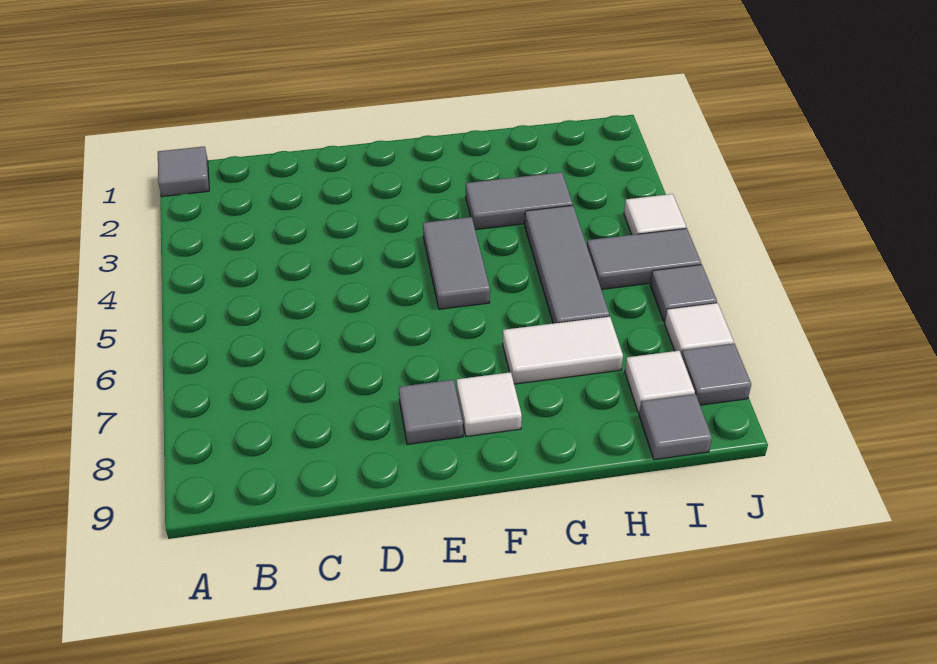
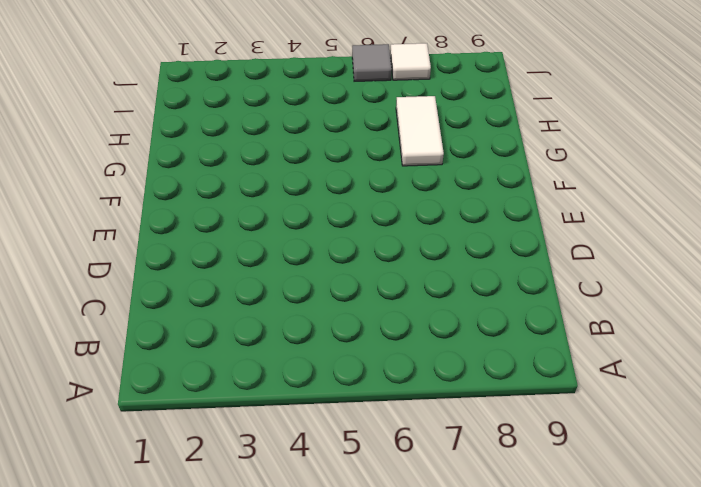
none -> grey 1x1 tile [158,146,209,197]
none -> grey 1x1 tile [399,380,463,444]
none -> grey 1x2 tile [423,217,490,309]

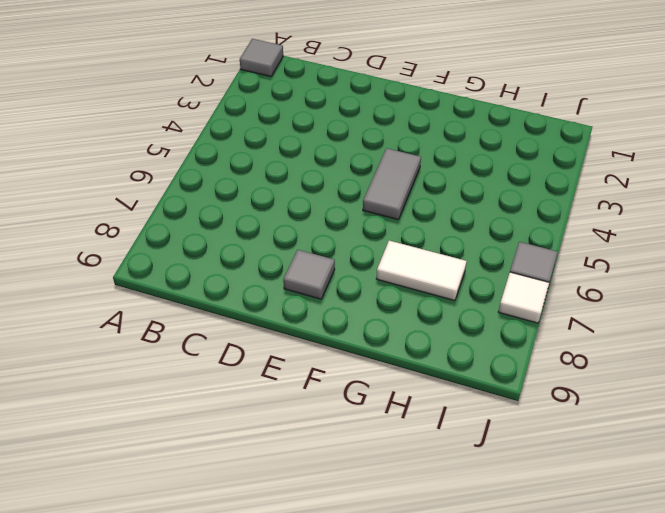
none -> white 1x1 tile [457,372,522,436]
none -> grey 1x2 tile [466,172,573,230]
none -> grey 1x3 tile [525,205,610,323]

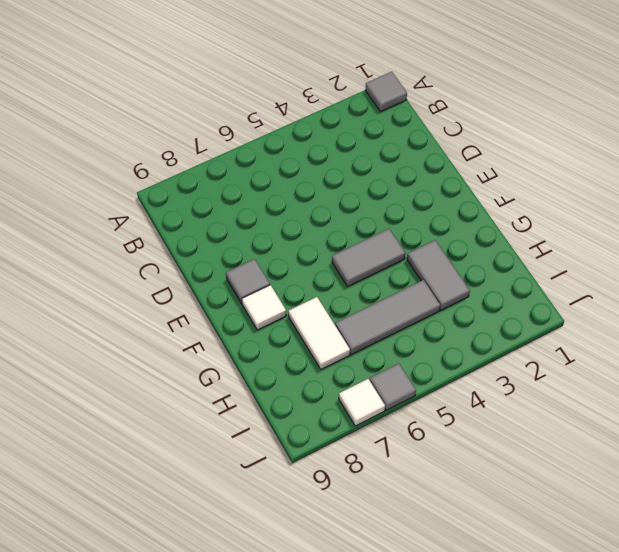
none -> grey 1x2 tile [587,228,701,289]
none -> white 1x1 tile [625,351,695,413]
none -> grey 1x1 tile [639,394,712,460]

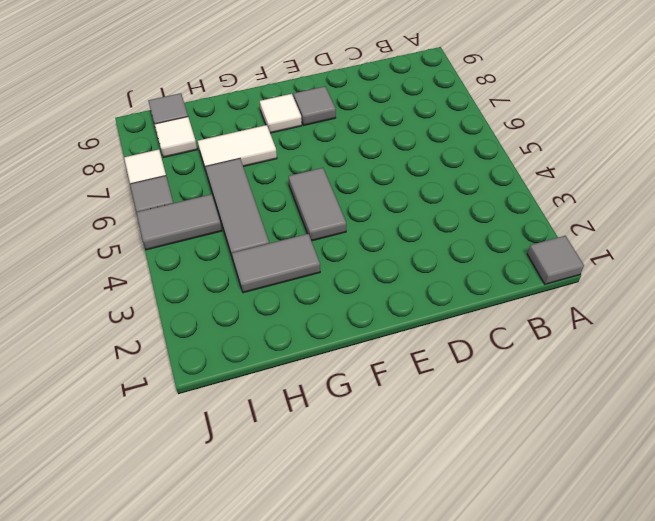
none -> white 1x1 tile [624,194,686,235]
none -> grey 1x1 tile [681,343,751,405]

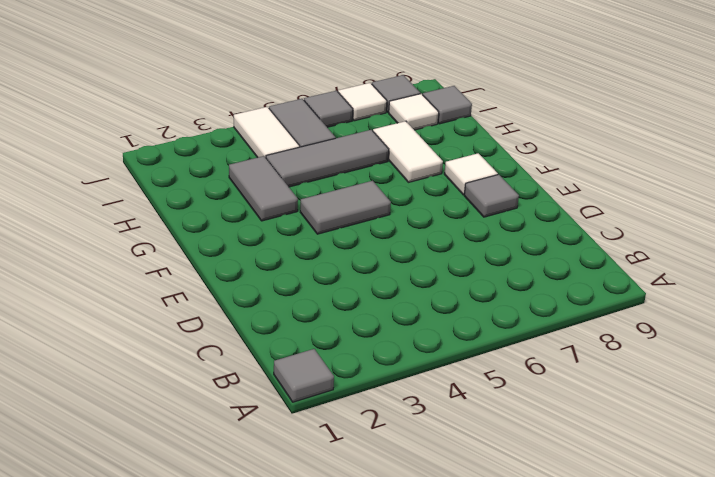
white 1x2 tile [234,107,300,158] -> white 1x1 tile [624,194,686,235]

